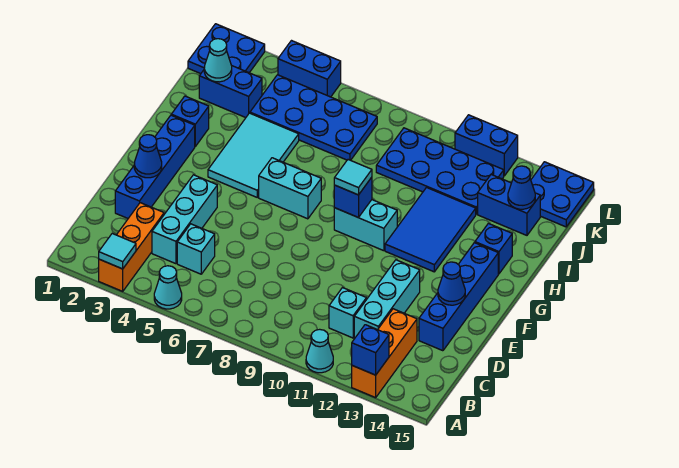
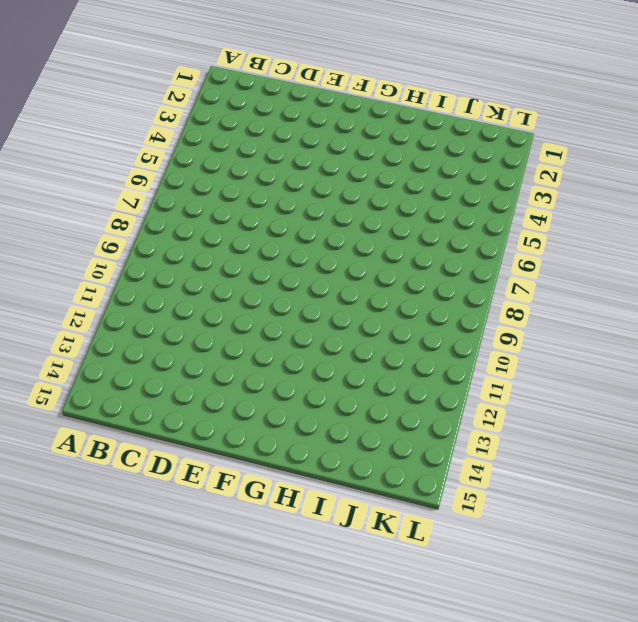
none -> orange 1x3 brick [99,203,164,291]
none -> cyan 1x1 cone [154,266,182,309]
none -> cyan 1x1 cone [306,329,333,373]
none -> orange 1x3 brick [352,309,417,398]

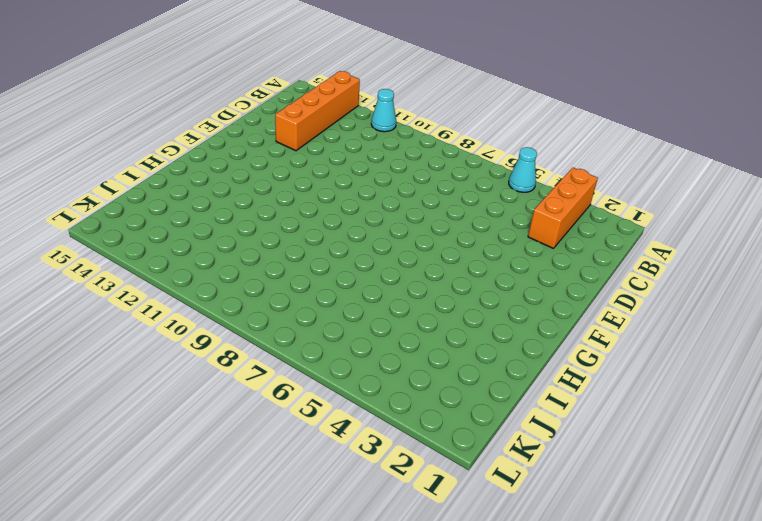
orange 1x4 brick [275,71,360,151] -> orange 1x3 brick [352,309,417,398]
none -> cyan 1x3 brick [152,175,217,264]
none -> cyan 1x1 brick [177,224,215,274]
none -> cyan 1x1 brick [329,288,366,338]
none -> cyan 1x3 brick [354,260,420,338]

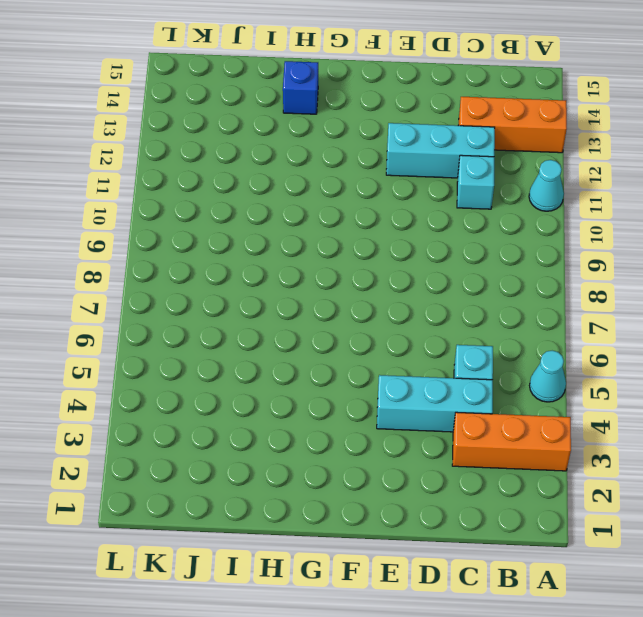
none -> blue 1x4 brick [115,115,195,218]
none -> blue 1x4 brick [419,243,498,351]
none -> cyan 2x3 tile [208,113,299,197]
none -> cyan 1x2 brick [259,158,321,219]

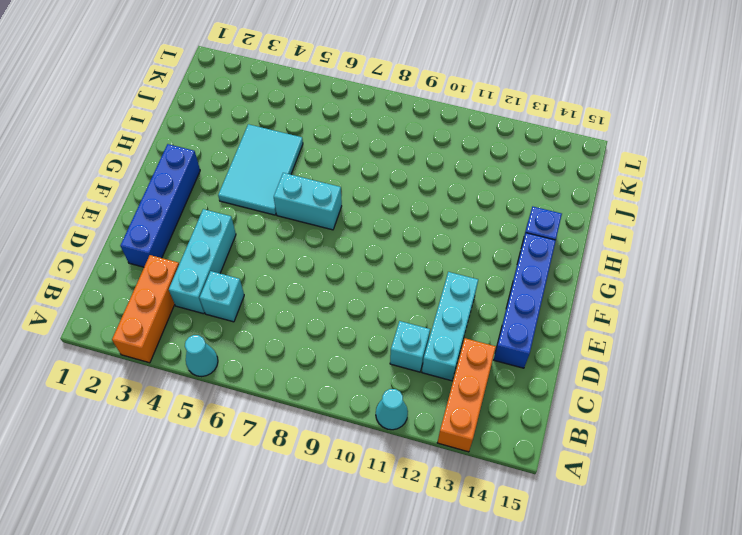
none -> cyan 1x2 brick [334,200,397,251]
none -> blue 2x3 tile [385,188,476,272]
none -> blue 1x1 brick [171,96,209,146]
none -> blue 1x2 brick [199,66,262,118]

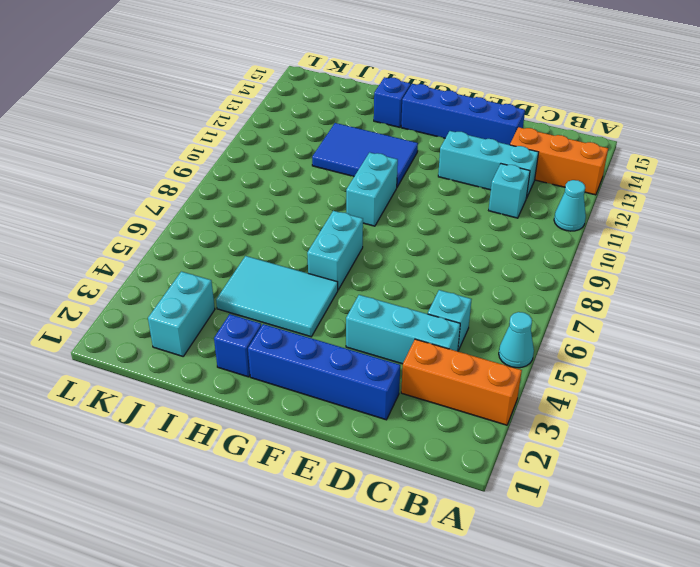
cyan 1x2 brick [148,271,215,356] -> blue 1x2 brick [199,66,262,118]
none -> blue 2x4 plate [250,75,377,160]
none -> blue 2x4 plate [376,128,504,214]
none -> blue 1x2 brick [478,175,540,235]
none -> blue 2x2 plate [188,24,265,74]

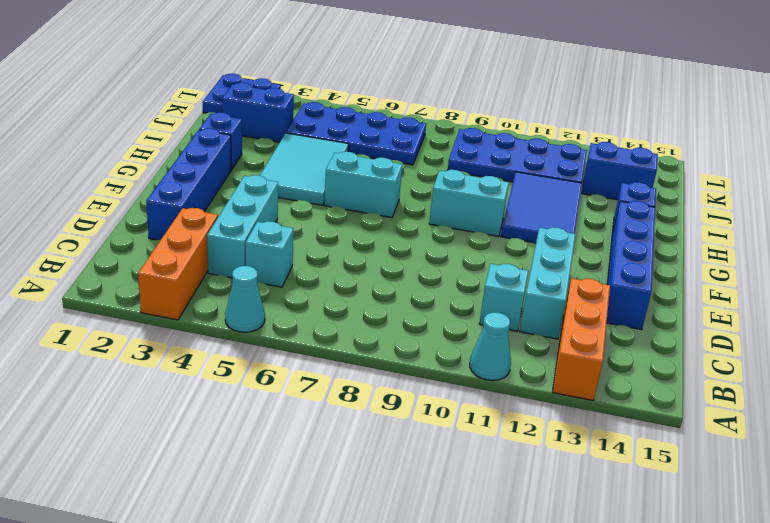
none -> blue 2x2 plate [531,162,594,227]
none -> blue 1x2 brick [278,41,341,97]
none -> blue 1x2 brick [455,115,518,176]
none -> cyan 1x1 tile [99,234,136,269]

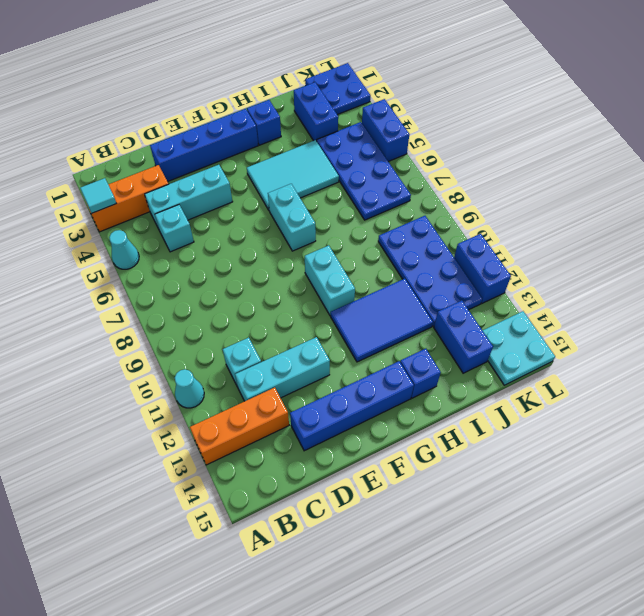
cyan 2x2 plate [482,311,555,385] -> blue 2x2 plate [531,162,594,227]
none -> blue 1x1 brick [352,325,389,375]
none -> blue 1x1 cone [134,135,162,178]
none -> blue 1x1 cone [438,262,465,305]
none -> blue 1x1 brick [334,177,372,218]

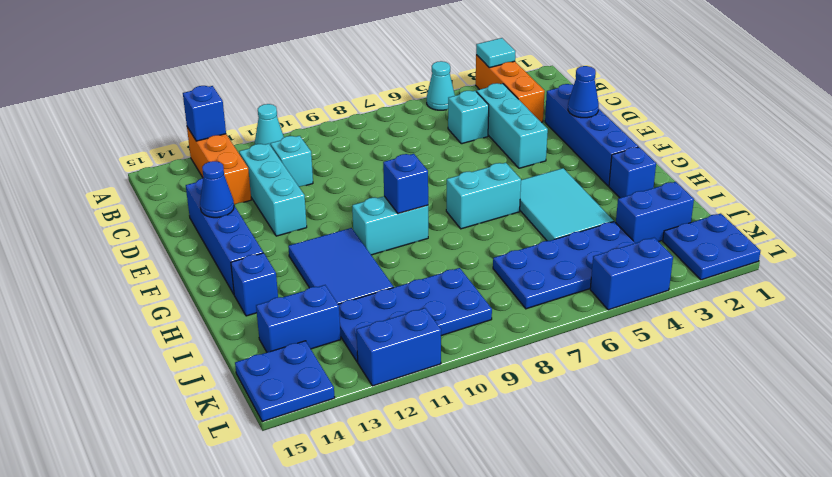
none -> cyan 1x1 cone [204,39,232,82]
none -> blue 1x1 cone [508,166,535,209]
none -> cyan 1x1 tile [334,160,372,195]

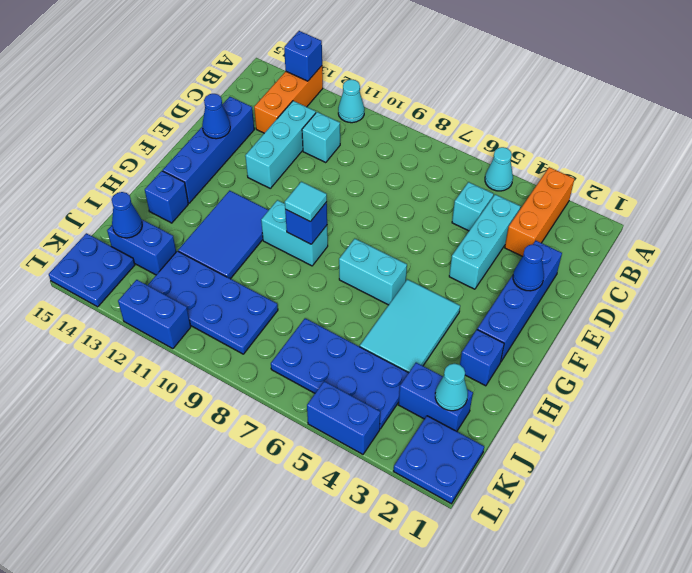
none -> cyan 1x1 tile [99,234,136,269]

